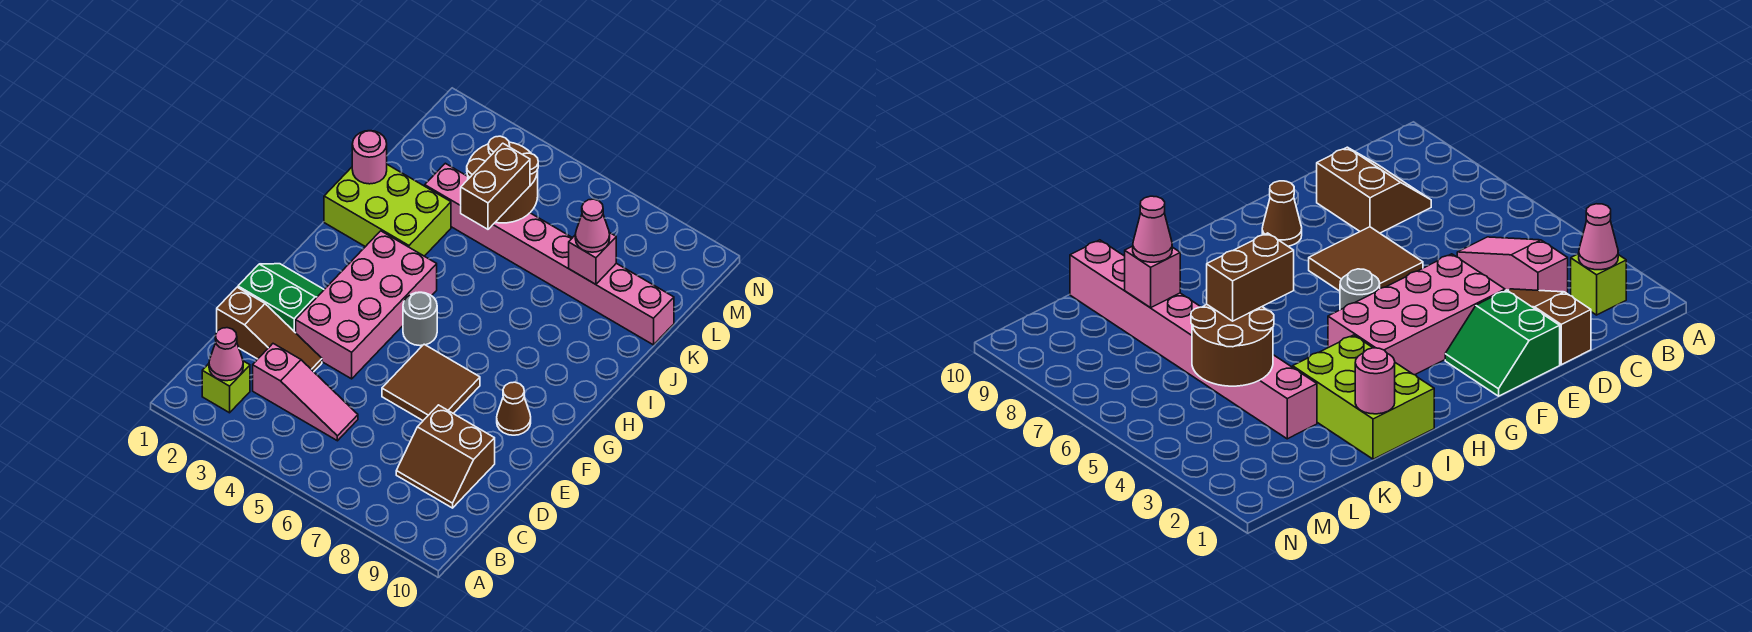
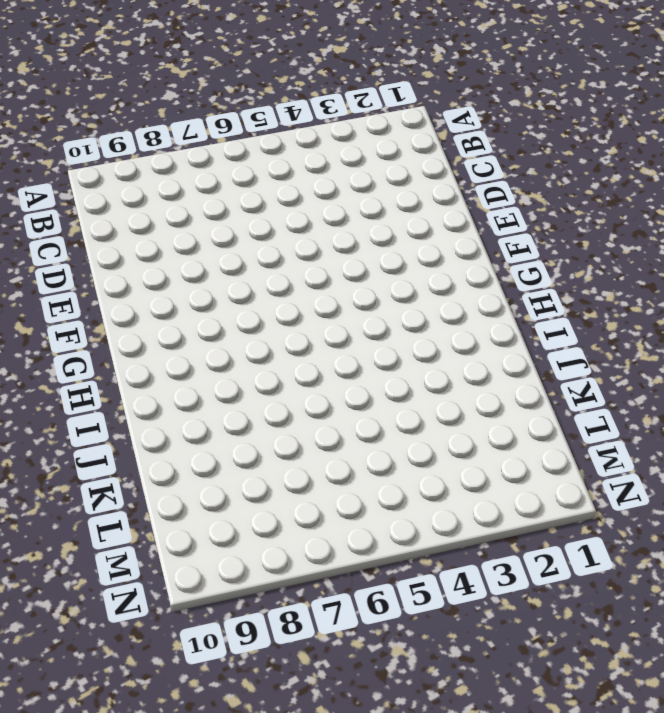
none -> lime 1x1 brick [202,361,250,413]
none -> pink 1x3 slope [253,344,358,441]
none -> brown 2x2 slope [396,405,495,508]

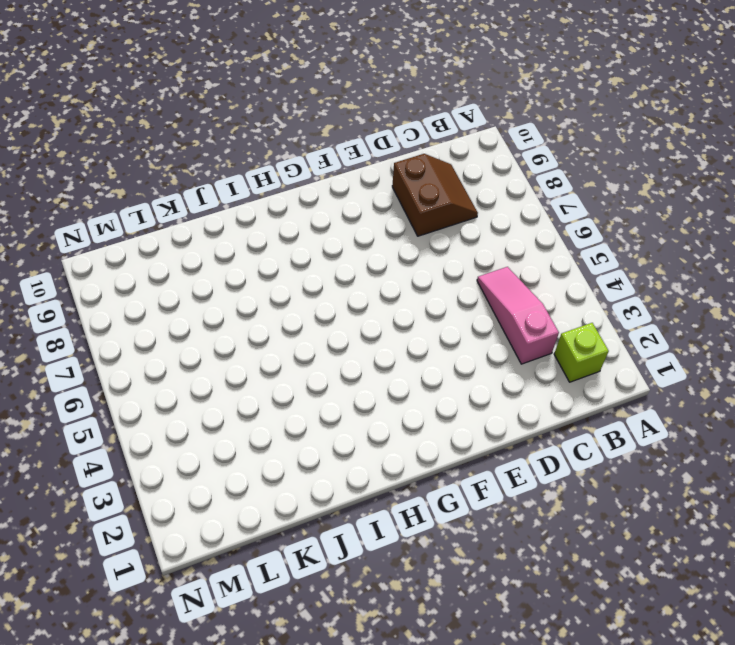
none -> brown 1x3 slope [217,287,322,372]
none -> green 2x2 slope [238,264,324,333]
none -> pink 2x4 brick [296,231,437,379]

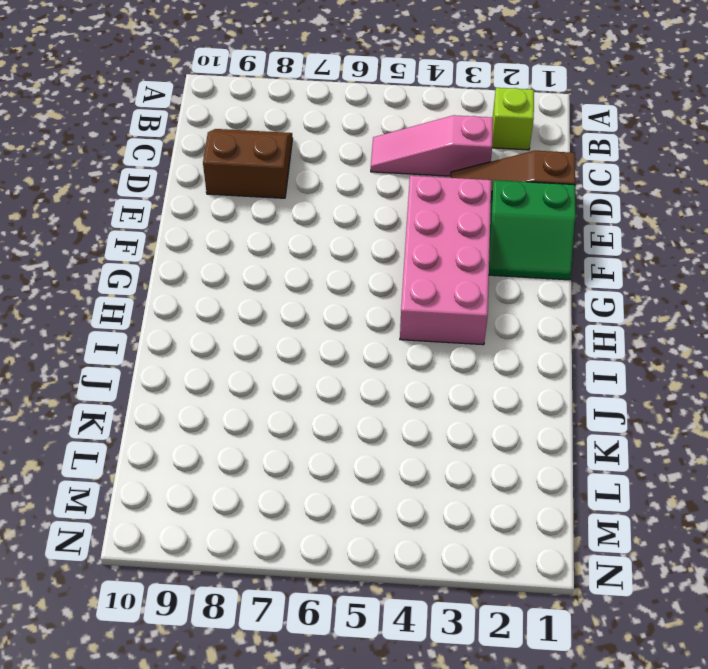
none -> brown 2x2 tile [382,344,480,420]
none -> brown 1x1 cone [497,382,531,435]
none -> grey 1x1 round brick [403,292,437,346]

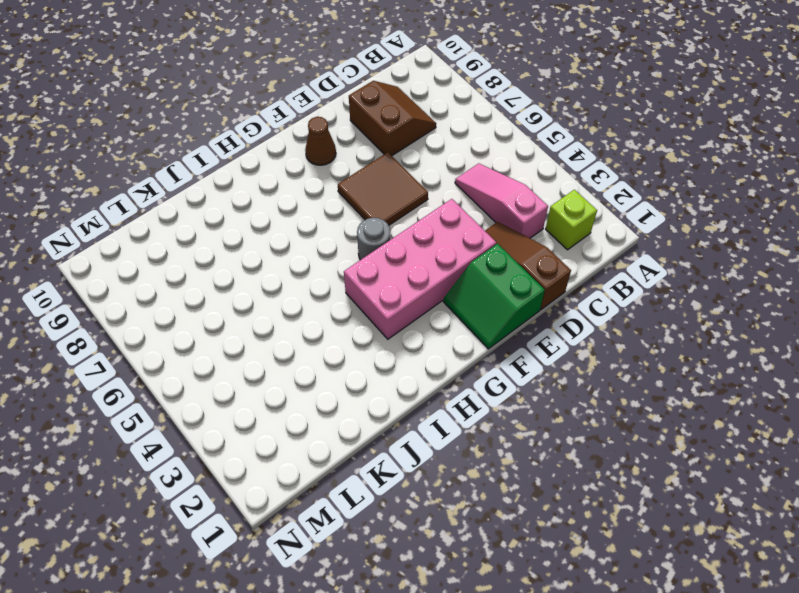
none -> lime 2x3 brick [324,165,451,256]
none -> pink 1x8 brick [425,163,674,345]
none -> pink 1x1 cone [209,328,243,381]

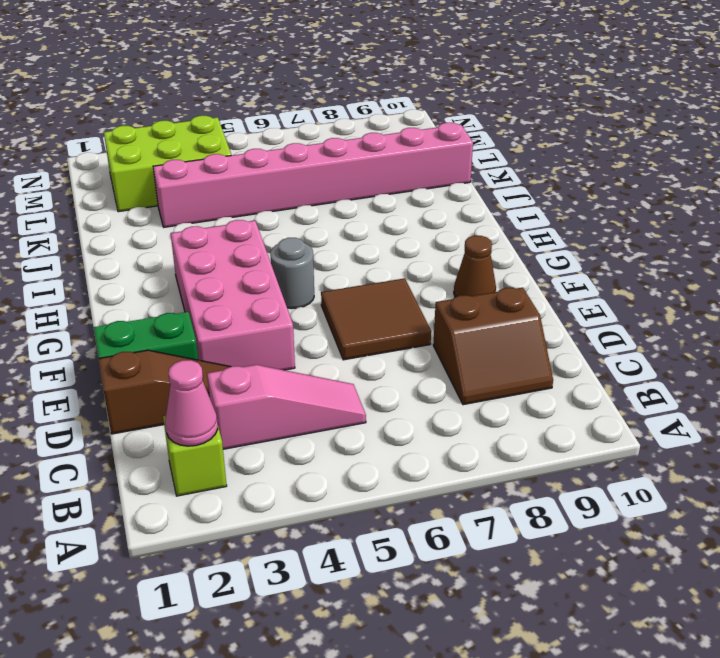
lime 2x3 brick [104,116,231,212] -> lime 2x3 brick moved to [324,165,451,256]
none -> pink 1x1 round brick [352,131,387,184]
none -> brown 2x2 round brick [467,136,538,223]
none -> pink 1x1 brick [569,233,616,284]

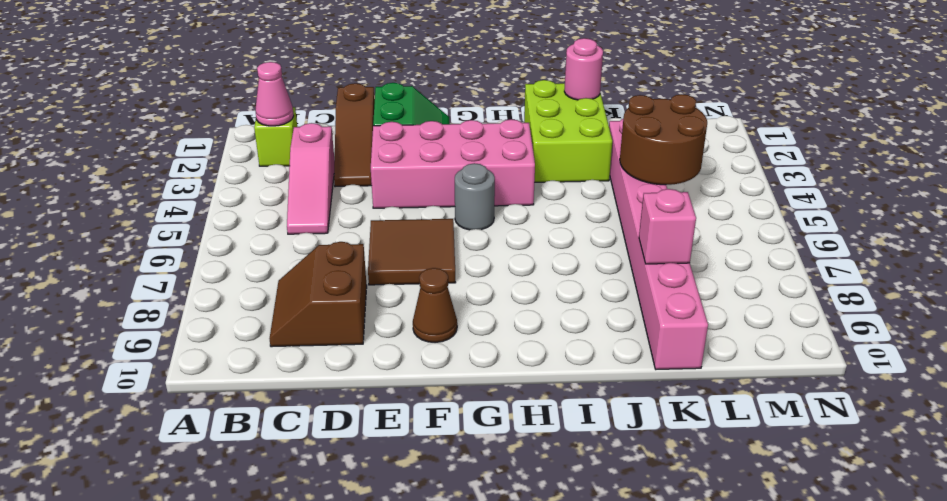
none -> brown 1x2 brick [461,143,530,229]
none -> pink 1x1 cone [575,199,610,252]

